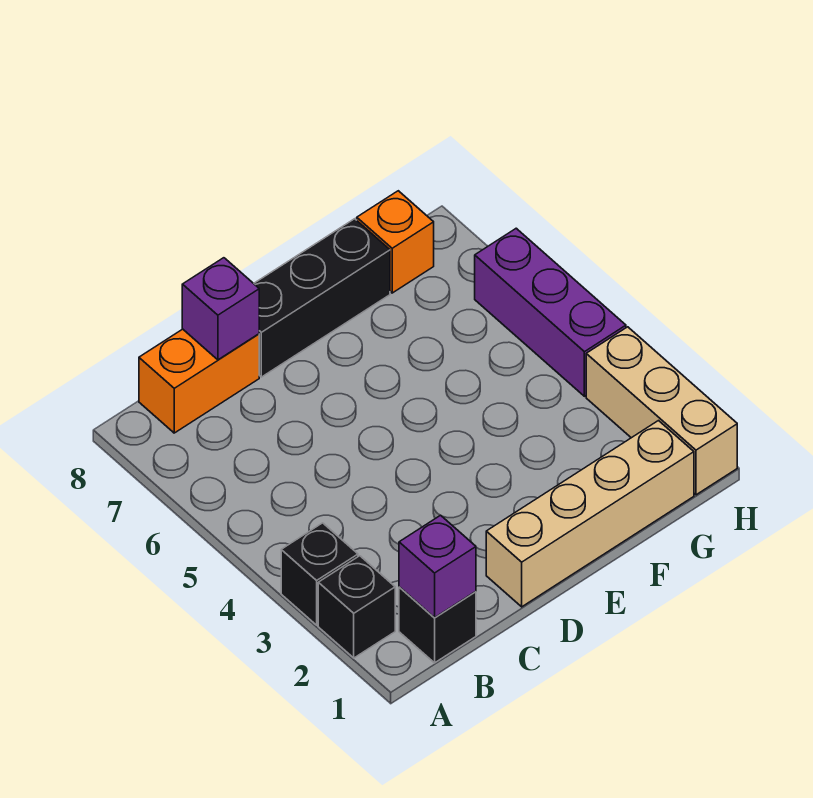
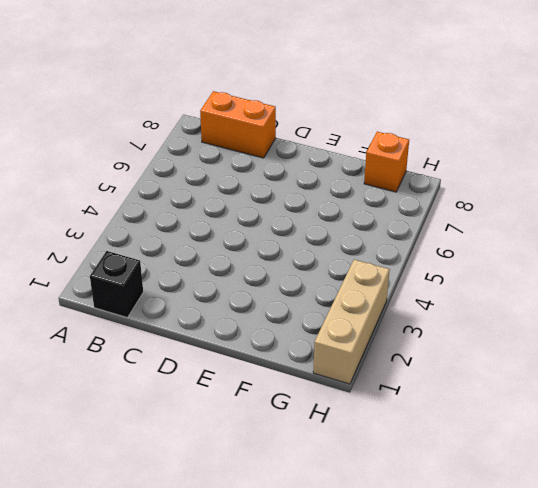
none -> black 1x1 brick [318,556,395,658]
none -> black 1x1 brick [281,523,358,625]

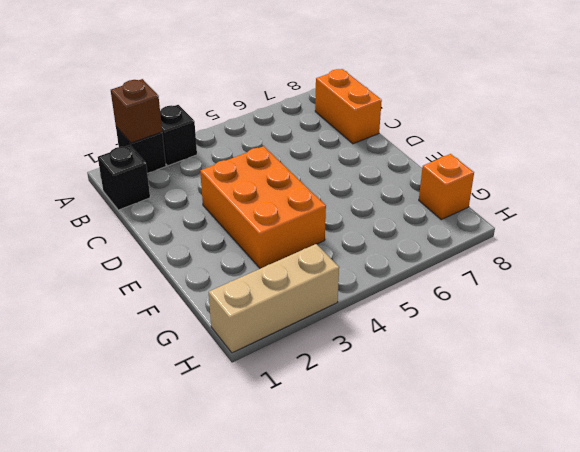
brown 1x1 brick [111,79,162,143] -> none
orange 2x3 brick [200,146,326,268] -> none
none -> tan 1x4 brick [486,421,694,607]
none -> black 1x3 brick [254,219,390,377]

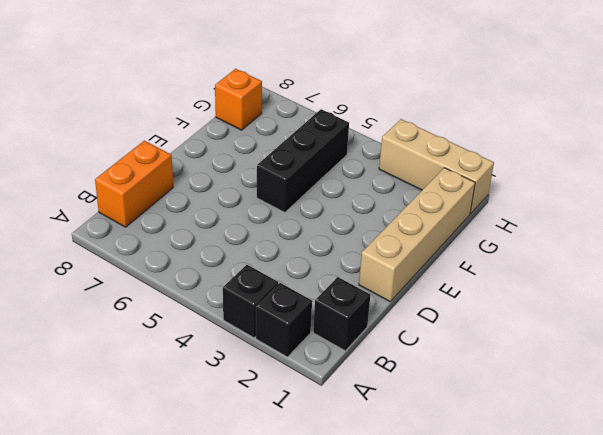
black 1x3 brick [257,109,349,212] -> black 1x3 brick moved to [254,219,390,377]
none -> purple 1x3 brick [475,228,626,396]
none -> purple 1x1 brick [399,515,476,618]

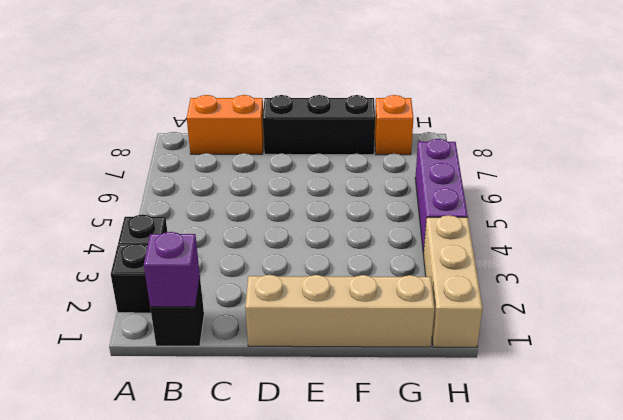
none -> purple 1x1 brick [182,258,259,360]

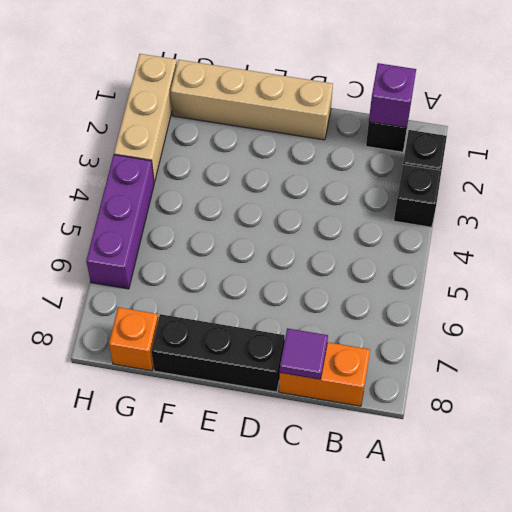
purple 1x1 tile [280,328,328,380] -> purple 1x1 brick [182,258,259,360]

